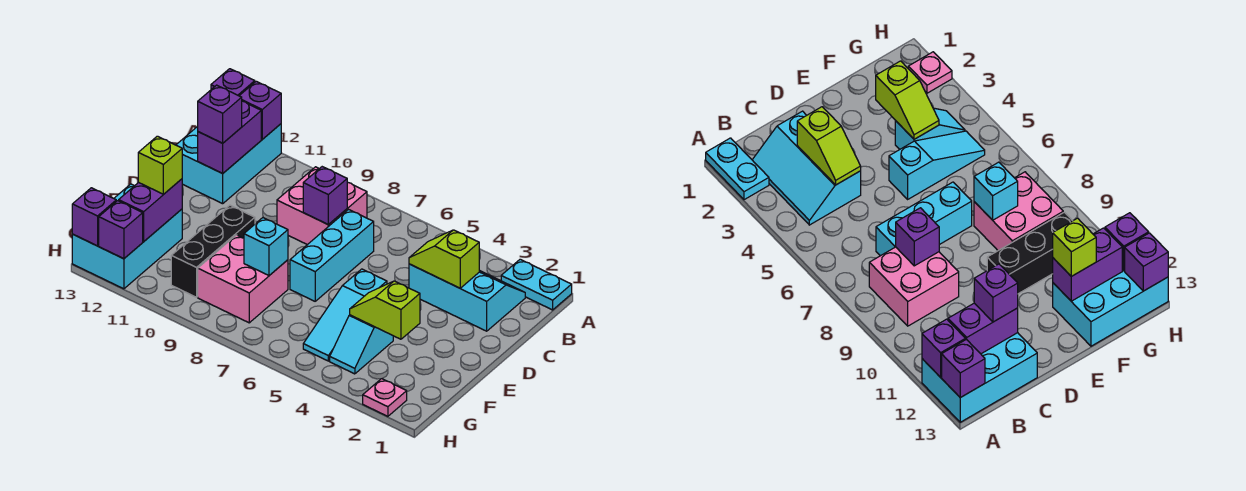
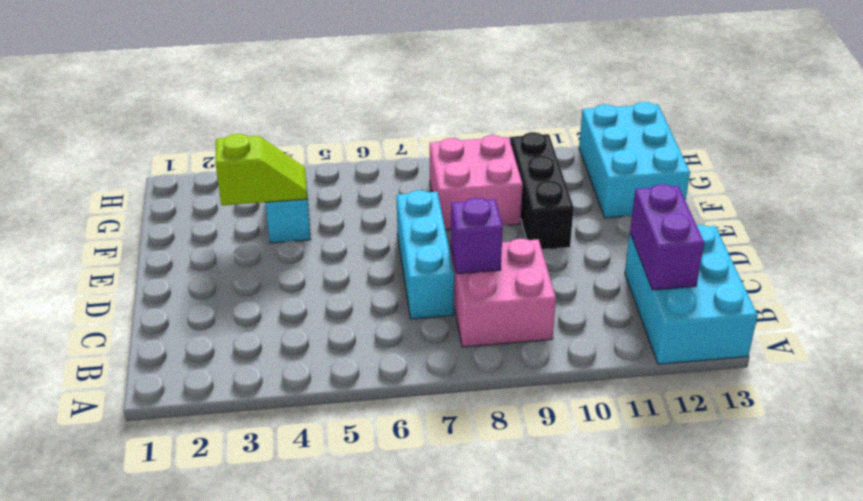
none -> cyan 1x2 plate [501,259,572,310]
none -> cyan 2x3 slope [409,264,525,331]
none -> cyan 1x3 slope [303,269,387,361]

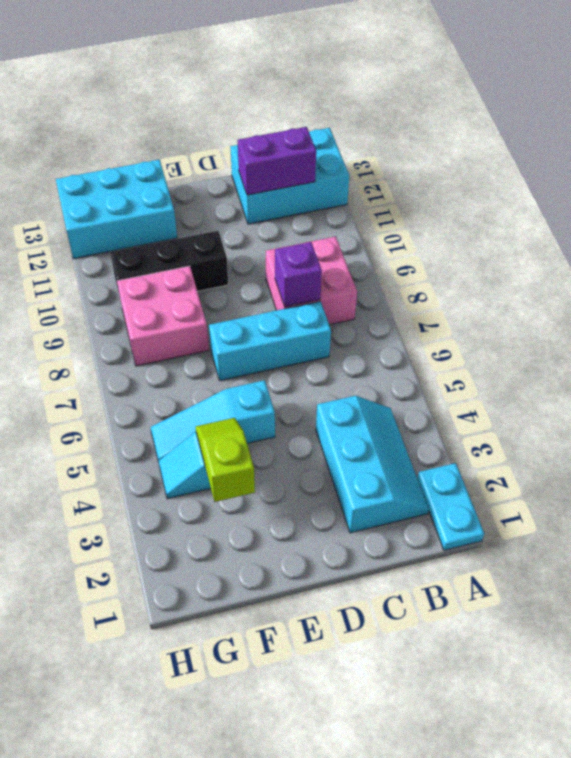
none -> pink 1x1 plate [363,379,407,416]
none -> purple 1x1 brick [239,81,281,139]
none -> purple 1x1 brick [211,69,255,96]

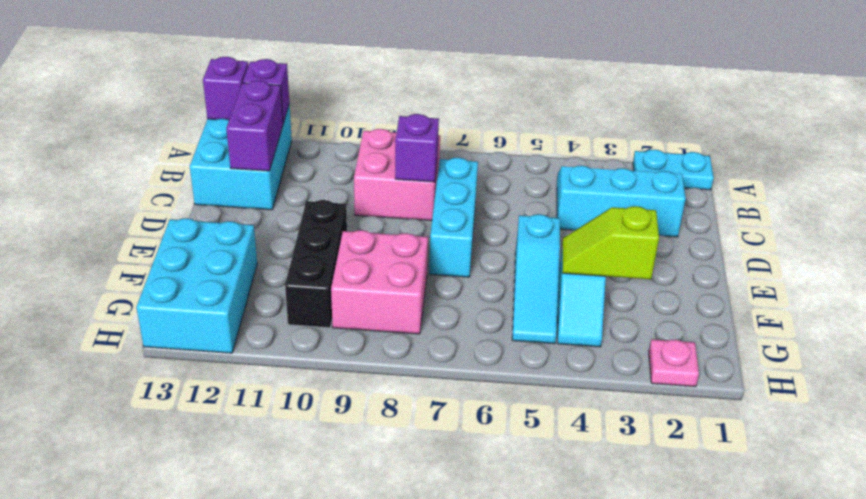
none -> lime 1x2 slope [409,230,479,288]
none -> cyan 1x1 brick [244,218,288,275]
none -> purple 1x2 brick [119,179,182,241]

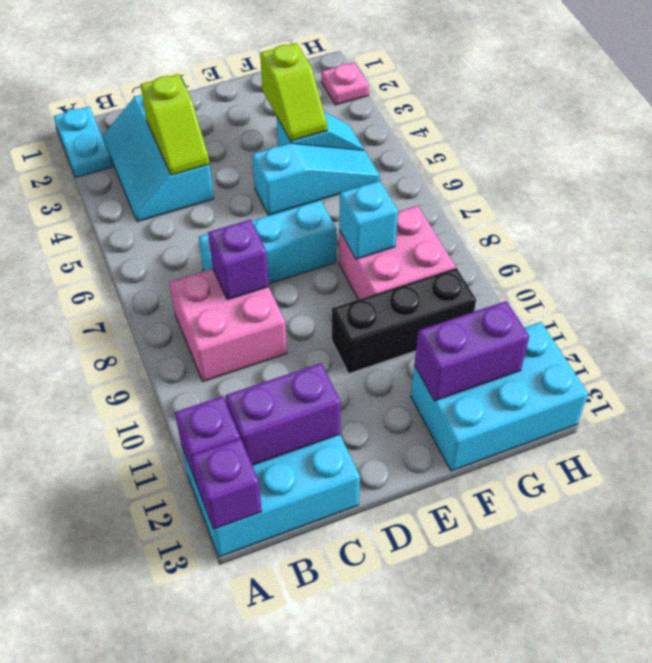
none -> purple 1x1 brick [99,201,143,259]
none -> purple 1x1 brick [72,188,116,246]
none -> purple 1x1 brick [198,85,242,143]

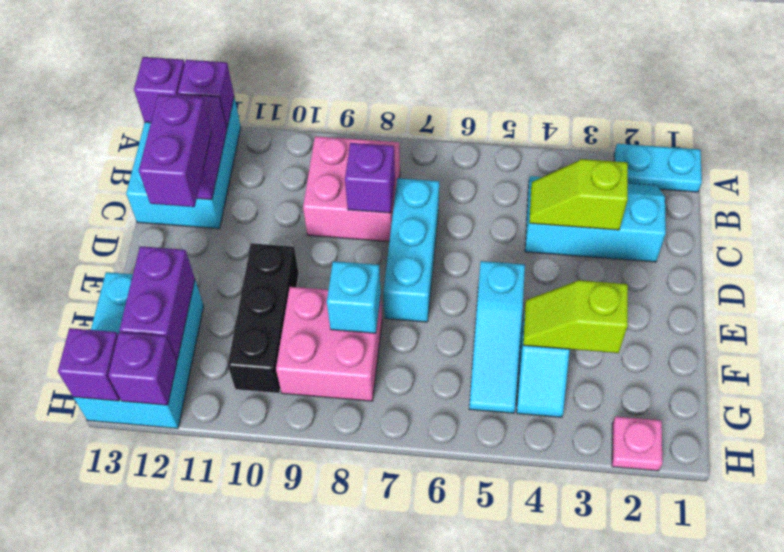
purple 1x2 brick [139,95,211,207] -> purple 1x1 brick [198,85,242,143]
none -> lime 1x1 brick [138,136,182,194]

